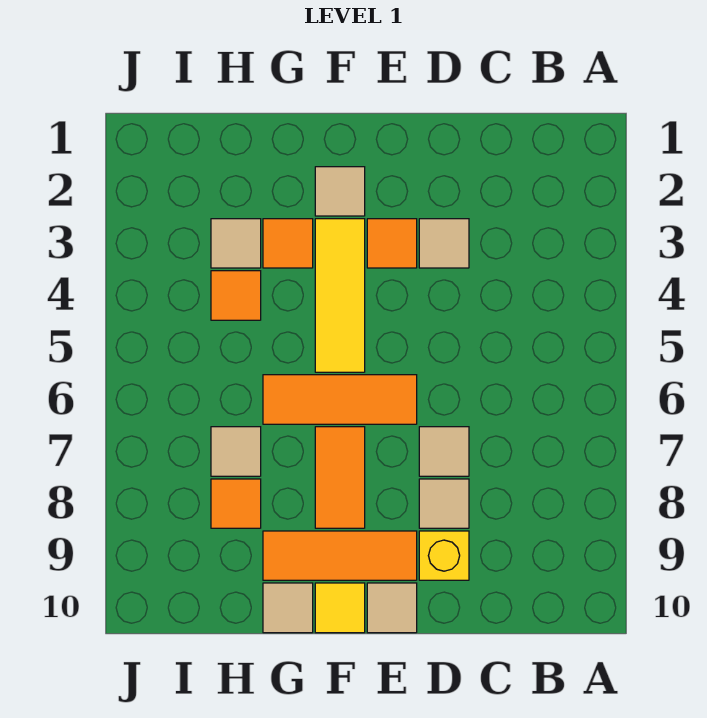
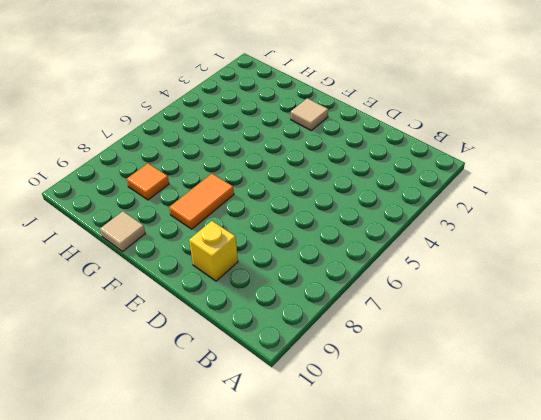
none -> tan 1x1 tile [419,219,469,268]
none -> tan 1x1 tile [419,427,469,476]
none -> tan 1x1 tile [419,479,469,528]

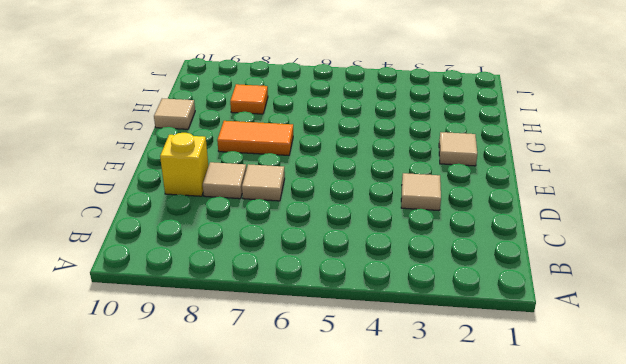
none -> orange 1x1 tile [367,219,417,268]
none -> orange 1x3 tile [263,375,417,424]
none -> orange 1x3 tile [263,531,417,580]

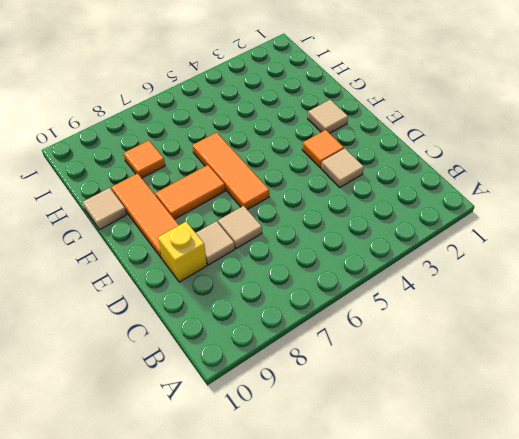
none -> tan 1x1 tile [367,583,417,633]
none -> yellow 1x3 tile [315,219,365,372]
none -> yellow 1x1 tile [315,583,365,633]

